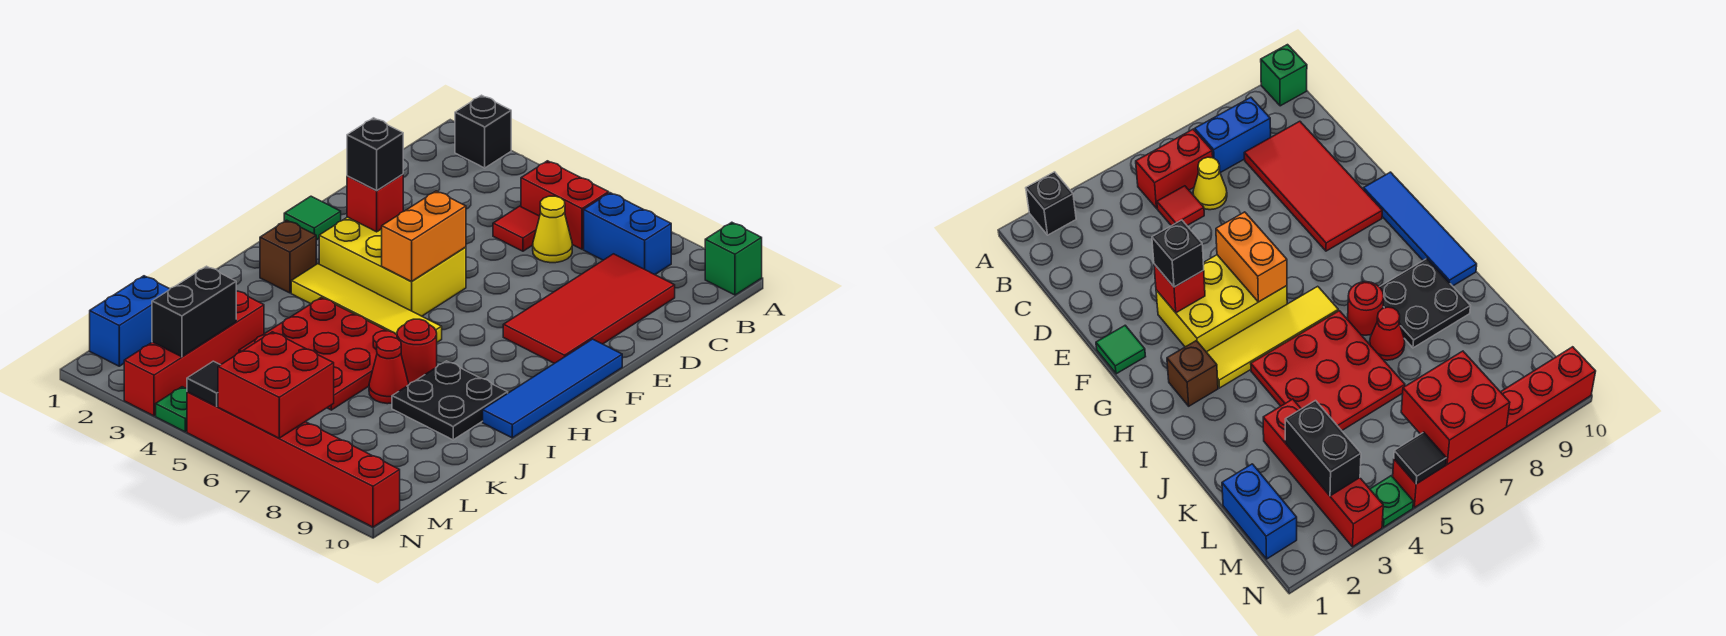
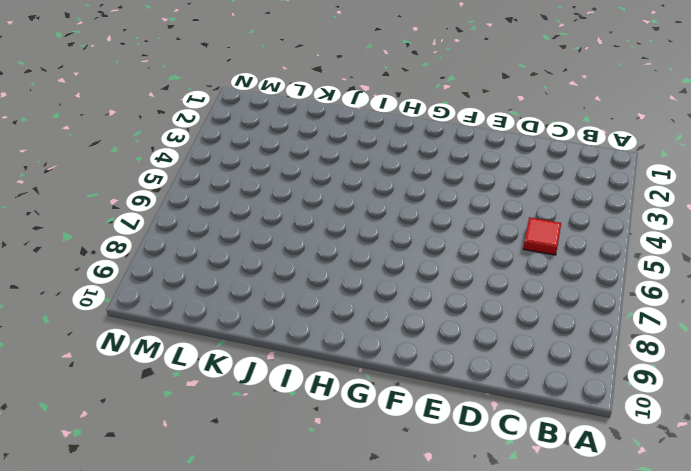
none -> black 1x1 brick [455,95,511,168]
none -> green 1x1 brick [705,222,762,295]
none -> red 1x2 brick [521,161,609,249]

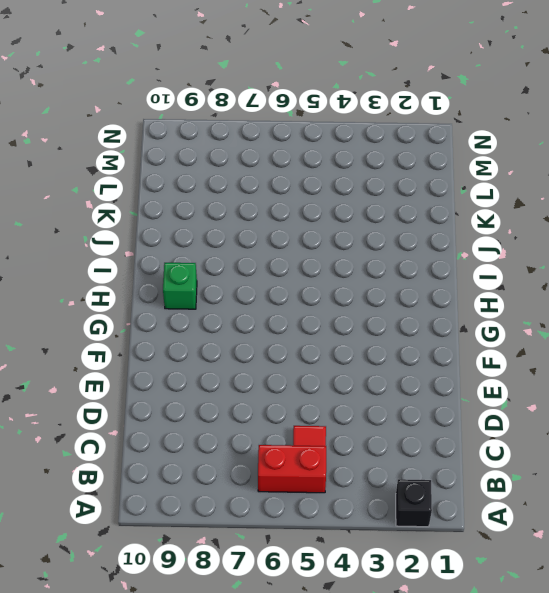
green 1x1 brick [163,263,197,309] -> green 1x1 brick moved to [705,222,762,295]
none -> blue 1x2 brick [584,193,671,275]
none -> yellow 1x1 cone [533,196,572,263]
none -> red 2x4 tile [503,254,675,363]

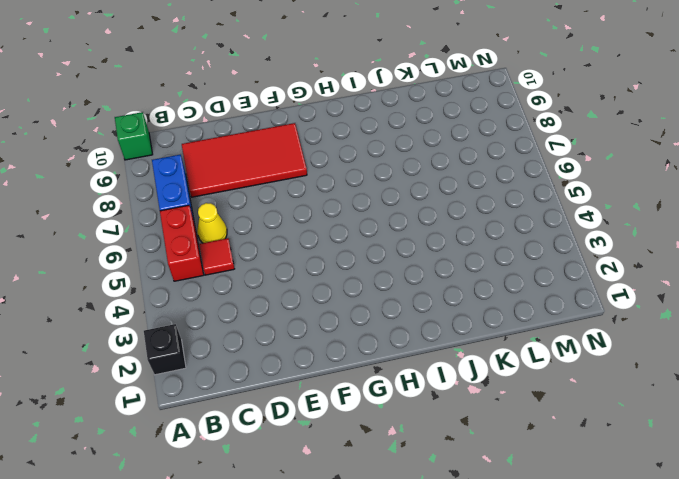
none -> green 1x1 tile [284,196,341,240]
none -> yellow 2x3 brick [319,217,466,316]
none -> blue 1x4 tile [483,339,622,438]

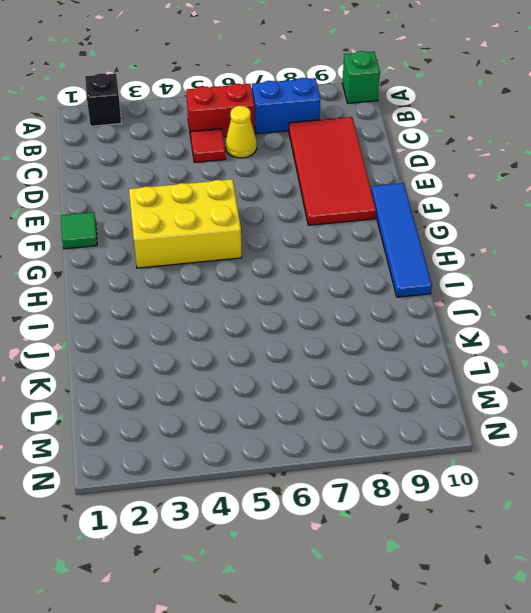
none -> brown 1x1 brick [260,220,316,293]
none -> yellow 1x4 tile [291,264,442,342]
none -> red 3x3 plate [239,297,397,410]

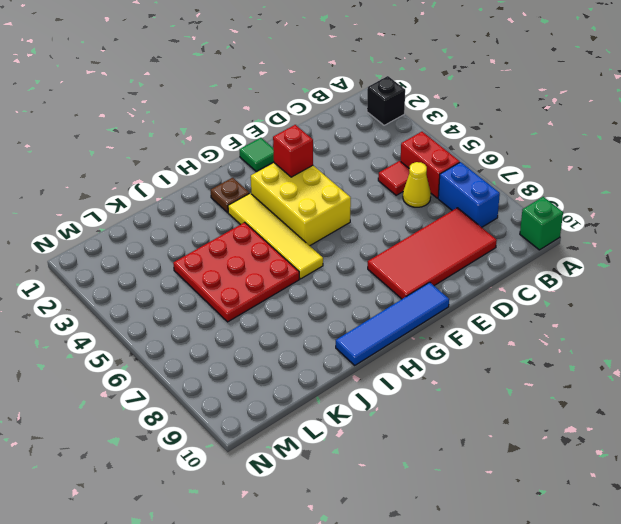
brown 1x1 plate [211,178,249,212] -> brown 1x1 brick [260,220,316,293]
none -> red 1x1 round brick [397,319,437,384]
none -> black 2x2 plate [392,361,508,440]
none -> red 1x1 cone [369,337,409,404]

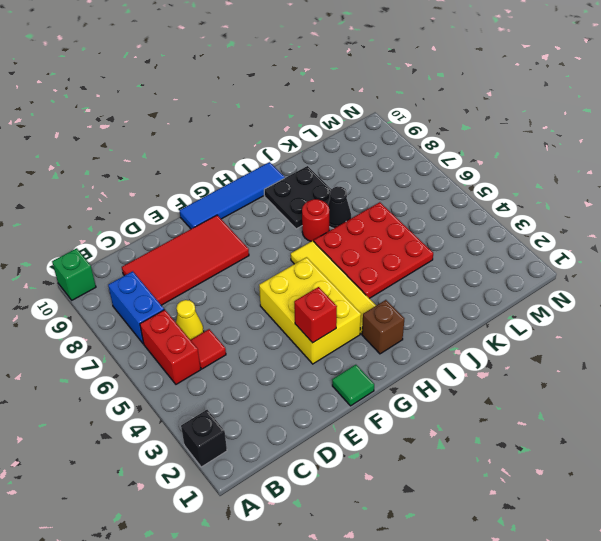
black 1x1 cone [328,186,351,229] -> red 1x1 cone [369,337,409,404]
none -> red 1x4 brick [124,291,264,416]
none -> blue 1x2 brick [90,276,170,366]
none -> green 1x1 plate [156,387,187,432]

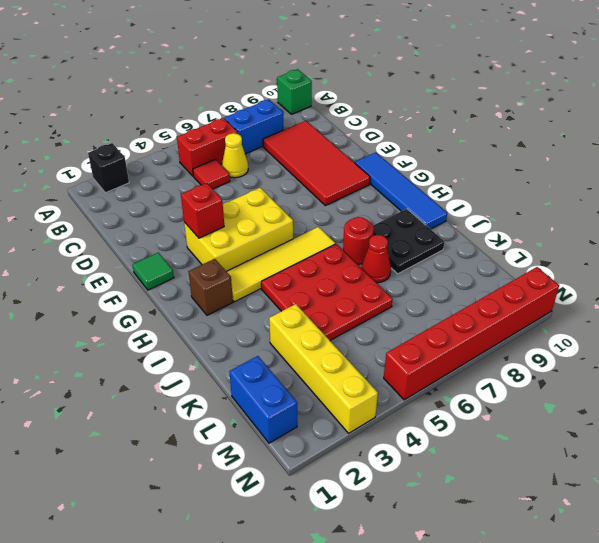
yellow 1x4 brick [269,304,378,433] -> red 1x4 brick [124,291,264,416]
none -> green 1x1 plate [156,387,187,432]
none -> orange 1x2 brick [382,191,466,281]
none -> black 1x2 brick [152,266,236,357]

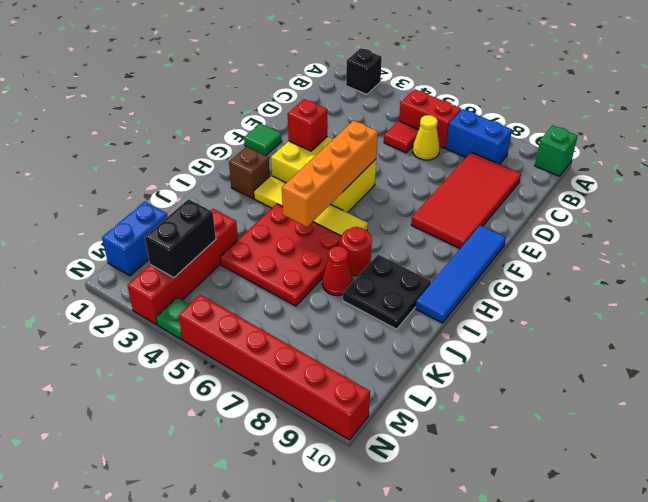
orange 1x4 brick [282,121,378,227] -> orange 1x2 brick [382,191,466,281]
none -> red 2x2 brick [218,332,334,438]
none -> black 1x1 tile [187,361,220,407]
none -> black 1x1 brick [347,118,403,191]

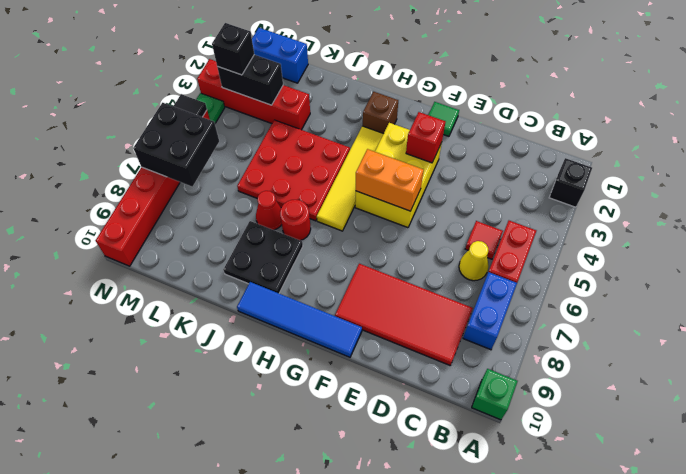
black 1x1 brick [212,23,254,75] -> black 1x1 brick moved to [347,118,403,191]
black 2x2 brick [133,103,219,186] -> red 2x2 brick [218,332,334,438]

